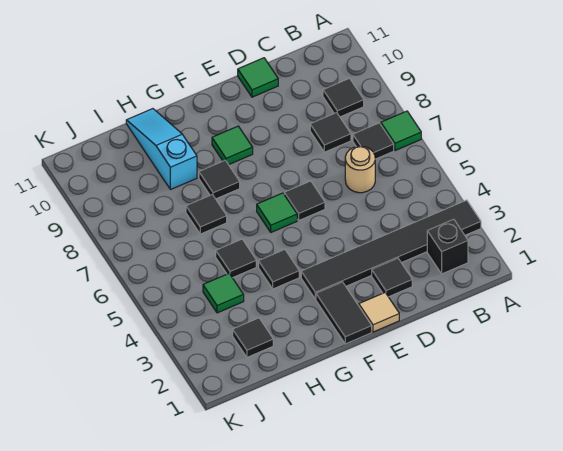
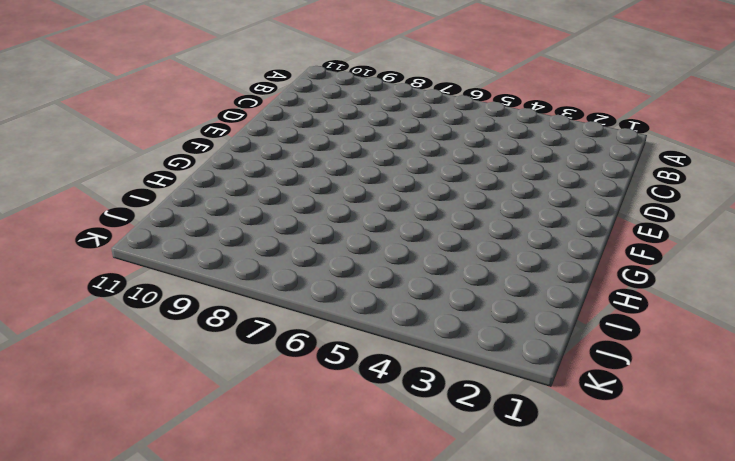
none -> black 1x6 tile [301,200,481,299]
none -> green 1x1 tile [381,111,421,151]
none -> black 1x1 brick [427,219,468,274]

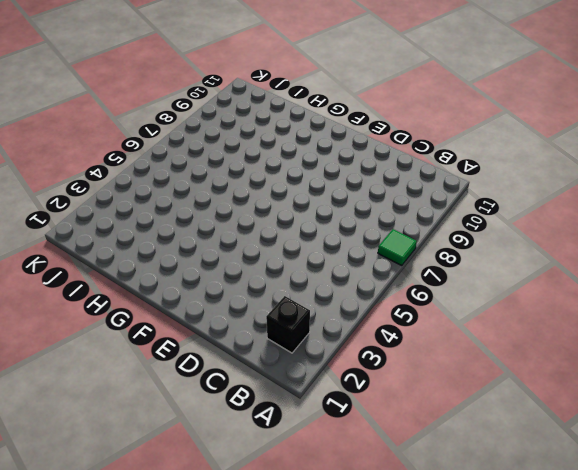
none -> black 1x6 tile [301,200,481,299]
none -> black 1x1 tile [353,123,394,159]
none -> black 1x1 tile [323,78,364,117]

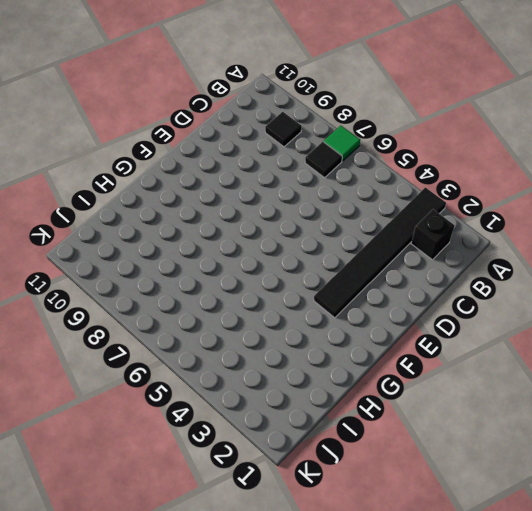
none -> tan 1x1 round brick [345,146,375,193]
none -> black 1x1 tile [310,113,351,152]
none -> black 1x1 tile [372,258,412,297]

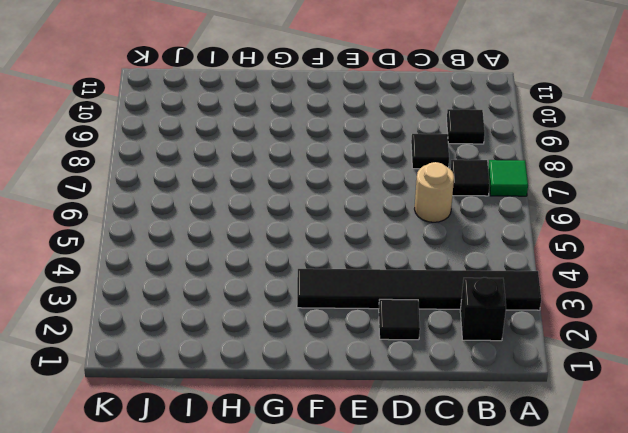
none -> green 1x1 tile [238,58,278,97]
none -> tan 1x1 tile [359,293,399,332]
none -> black 1x1 tile [284,181,325,220]

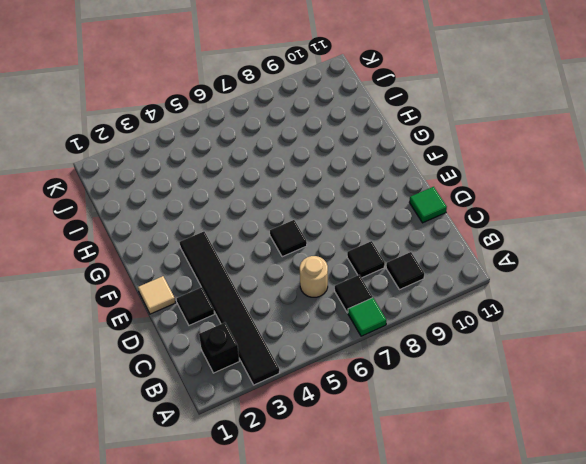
none -> black 1x2 tile [316,282,372,344]
none -> green 1x1 tile [257,193,297,232]
none -> green 1x1 tile [212,126,253,165]

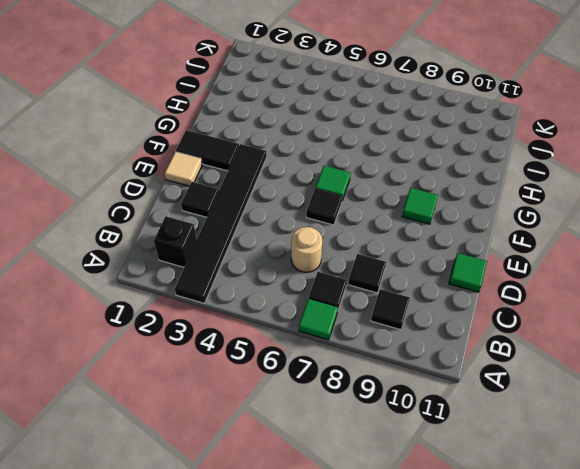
none -> black 1x1 tile [259,250,299,289]
none -> black 1x1 tile [199,160,240,199]
none -> black 1x1 tile [216,239,256,278]

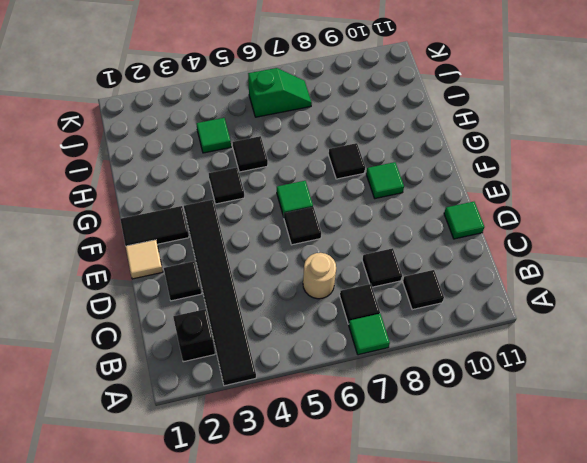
green 1x2 slope [248,68,312,117] -> none
none -> black 1x1 tile [186,195,227,234]
none -> cyan 1x3 slope [126,109,197,190]
none -> black 1x1 tile [233,318,273,357]

